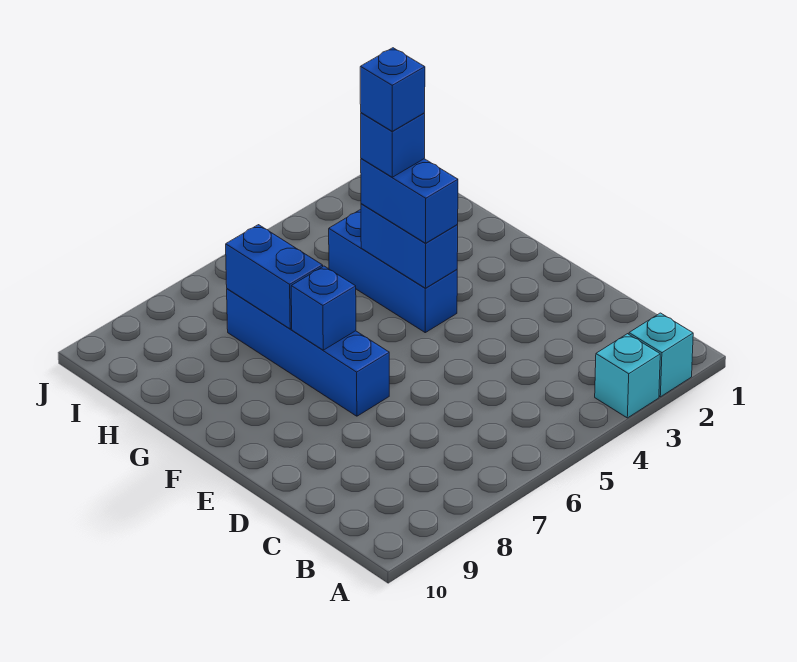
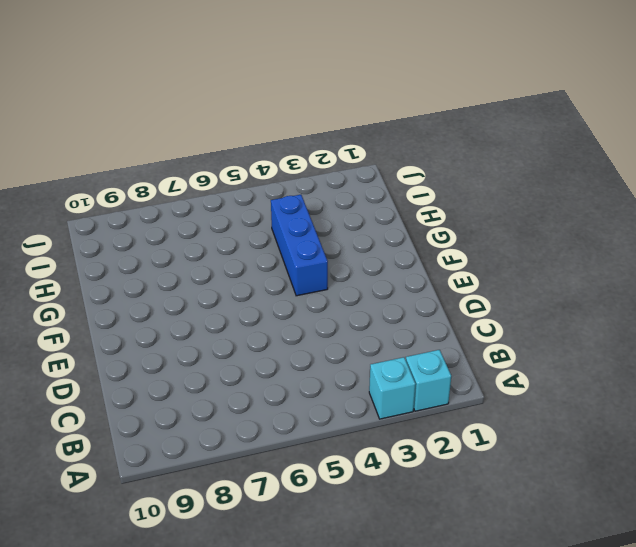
none -> blue 1x4 brick [227,289,389,416]
none -> blue 1x2 brick [361,204,458,288]

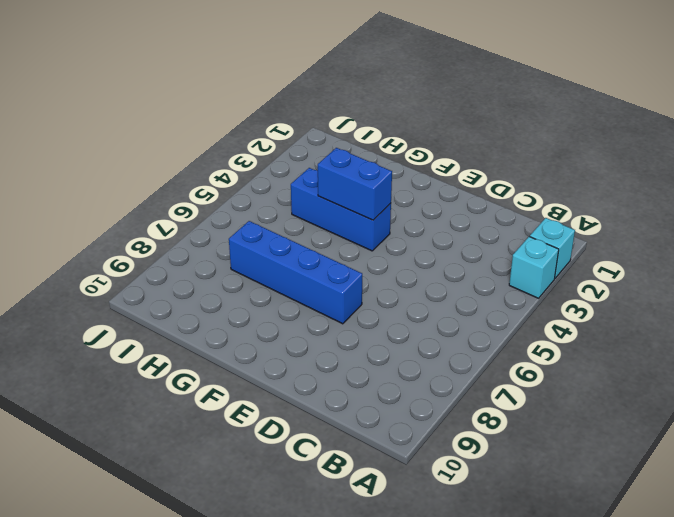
none -> blue 1x1 brick [291,266,356,350]
none -> blue 1x2 brick [226,225,323,329]

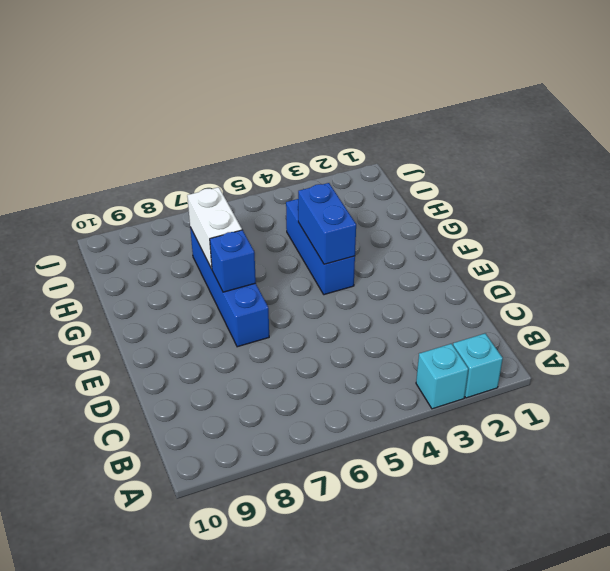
white 1x2 brick [187,187,242,269] -> blue 1x2 brick [226,225,323,329]
none -> blue 1x2 brick [361,159,458,243]
none -> blue 1x1 brick [361,113,425,177]

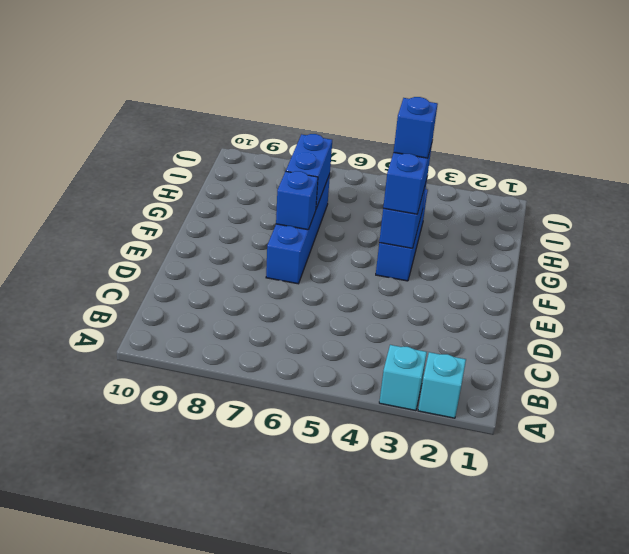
none -> blue 1x1 brick [360,48,425,131]

